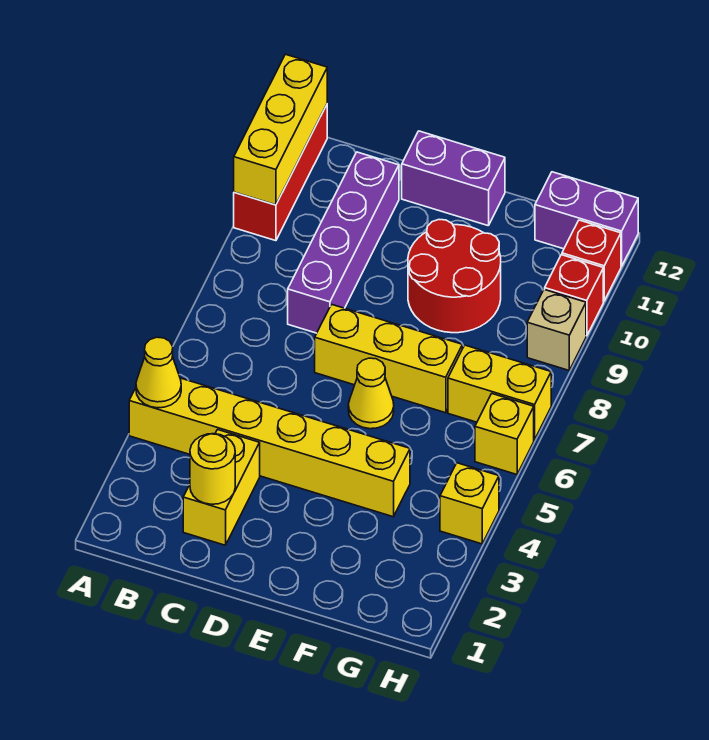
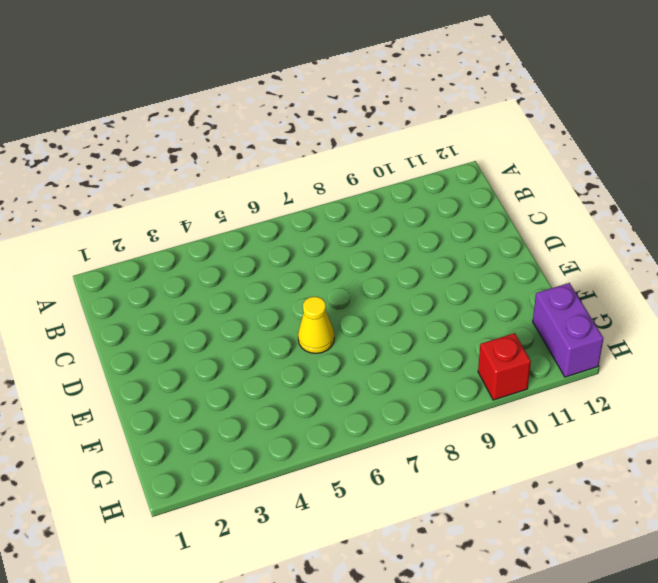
none -> yellow 1x6 brick [129,378,410,517]
none -> red 1x3 brick [234,105,327,241]
none -> yellow 1x2 brick [183,430,260,545]

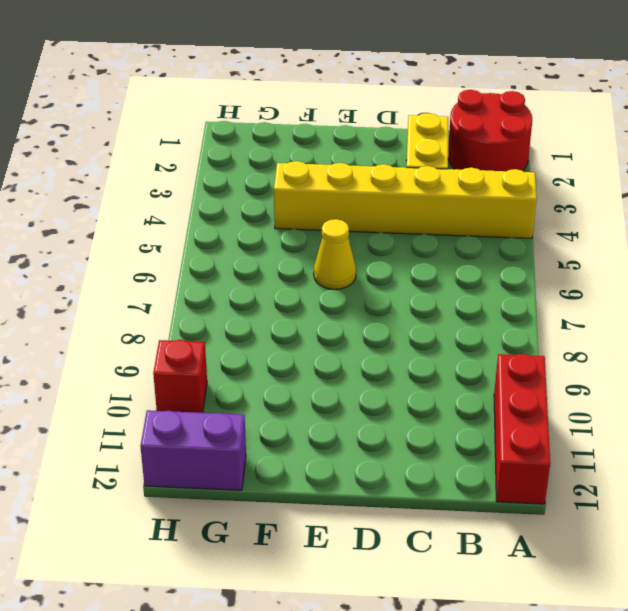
red 2x2 round brick [448,90,532,171] -> red 2x2 round brick moved to [408,220,501,333]
none -> purple 1x4 brick [288,152,399,333]
none -> yellow 1x3 brick [315,304,462,413]
none -> purple 1x2 brick [402,131,505,226]

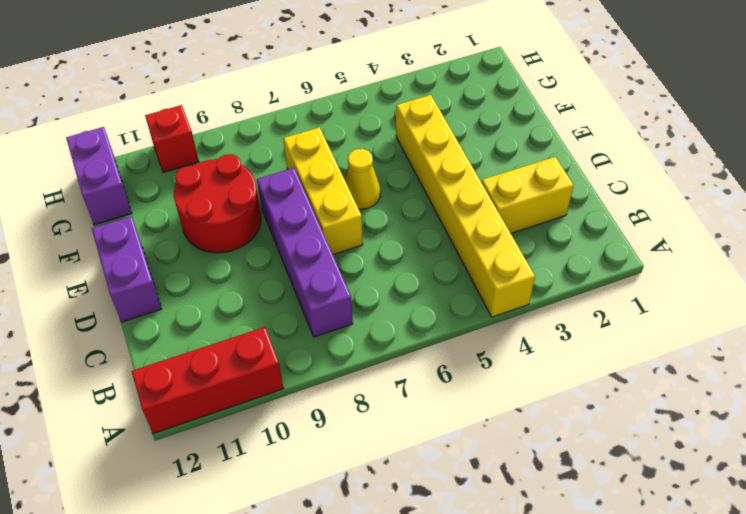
purple 1x4 brick [257,168,353,337] -> purple 1x4 brick turned to [288,152,399,333]
none -> yellow 1x2 brick [448,345,551,440]
none -> yellow 1x1 brick [440,463,499,544]
none -> yellow 1x1 brick [475,394,534,475]

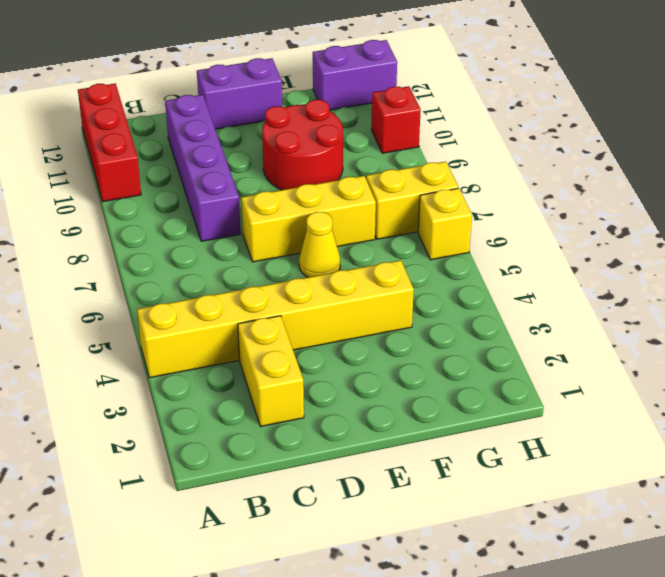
none -> yellow 1x1 brick [440,463,499,544]
none -> tan 1x1 brick [527,289,586,370]
none -> red 1x1 brick [562,220,621,301]

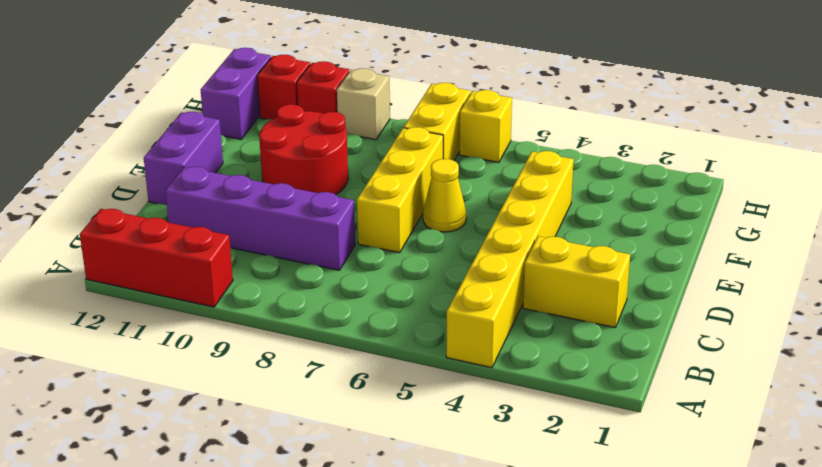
none -> yellow 1x1 brick [440,463,499,544]
none -> yellow 1x1 cone [136,337,181,408]
none -> yellow 1x3 brick [234,54,327,205]

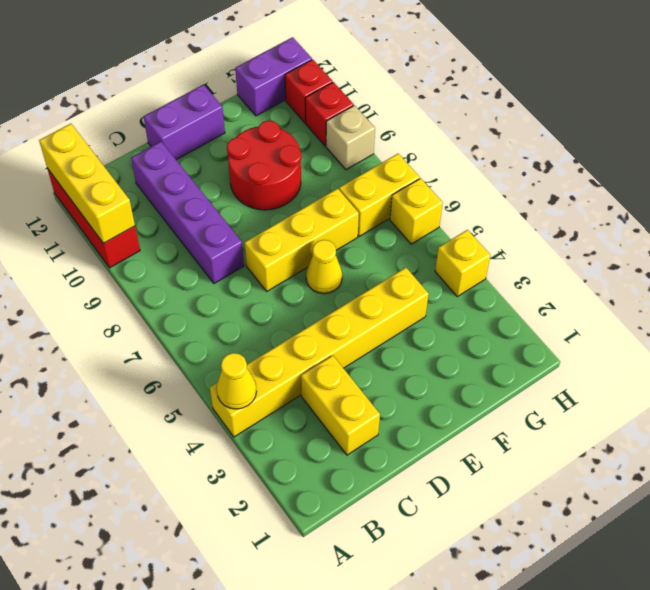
none -> yellow 1x1 round brick [190,434,235,504]

